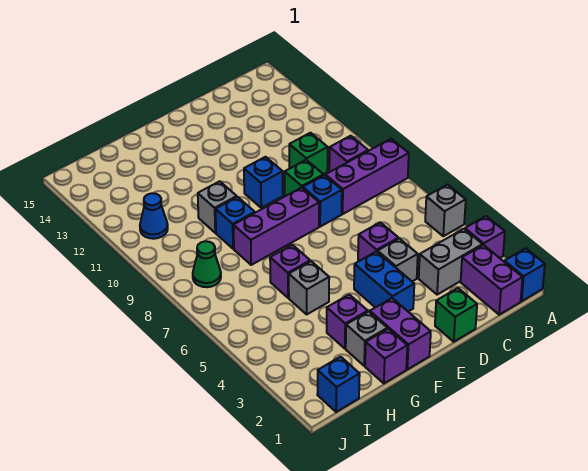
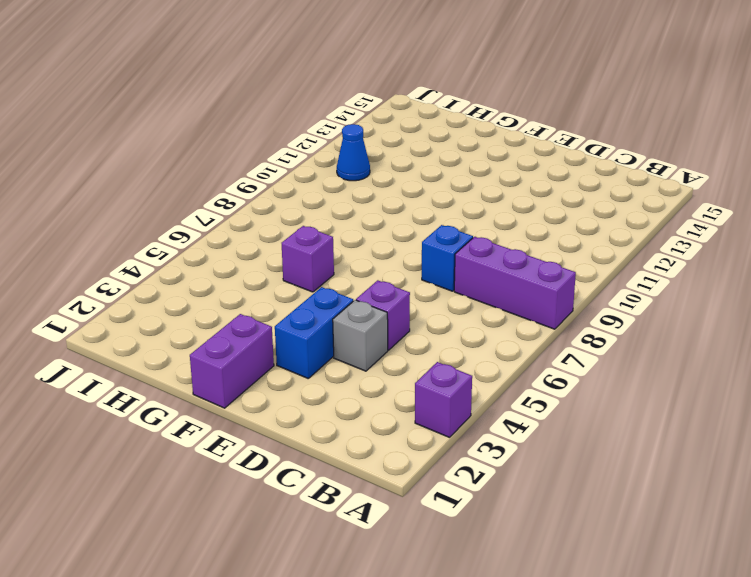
none -> blue 1x1 brick [504,248,545,301]
none -> grey 1x1 brick [425,185,466,236]
none -> purple 1x2 brick [461,245,523,315]

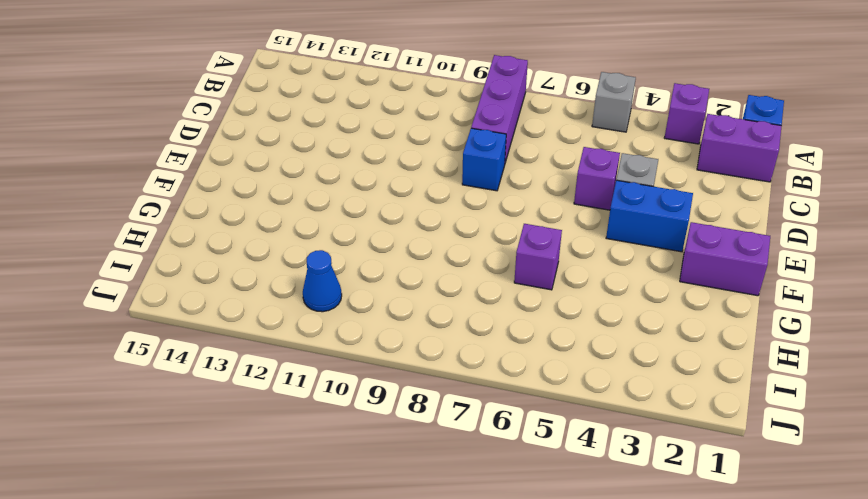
none -> grey 1x2 brick [419,229,483,295]
none -> purple 1x1 brick [329,136,368,172]
none -> green 1x1 brick [289,133,328,174]

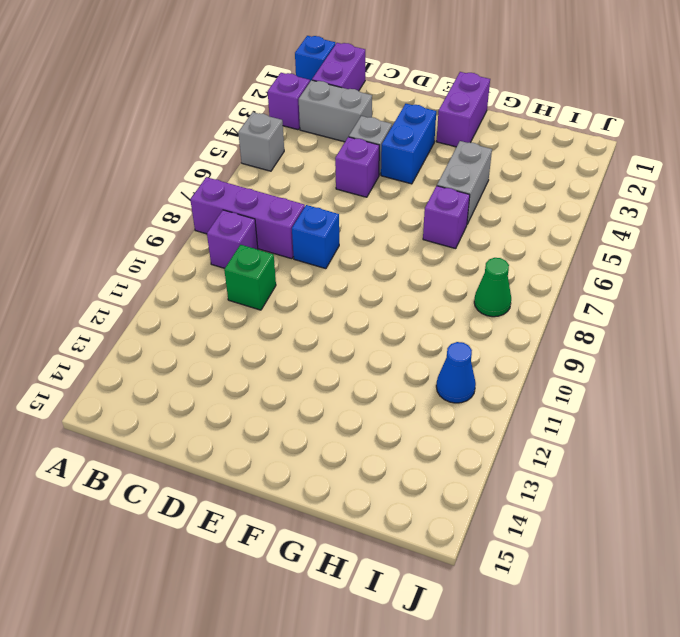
grey 1x2 brick [437,141,492,224] -> grey 1x1 brick [289,261,329,314]
none -> green 1x1 brick [435,288,477,342]
none -> green 1x1 brick [285,160,324,196]
none -> purple 1x3 brick [233,188,319,265]

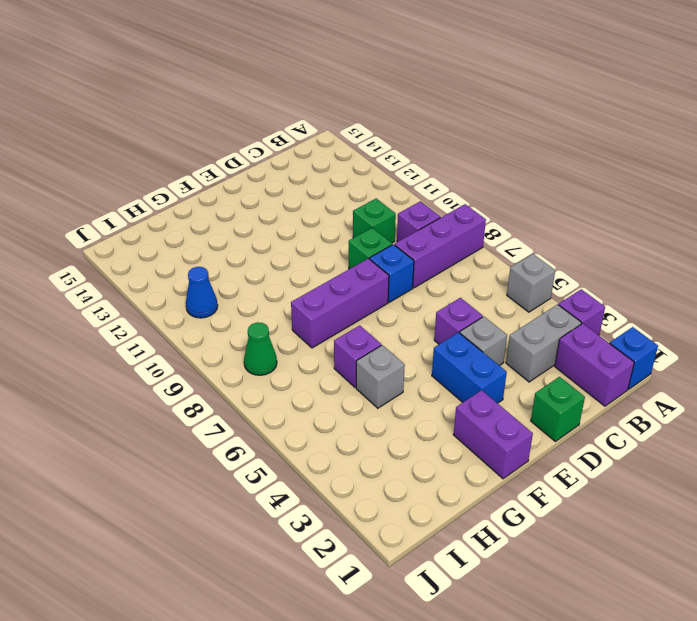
none -> blue 1x1 brick [244,157,283,208]
none -> purple 1x1 brick [365,329,407,383]
none -> grey 1x1 brick [346,312,387,366]

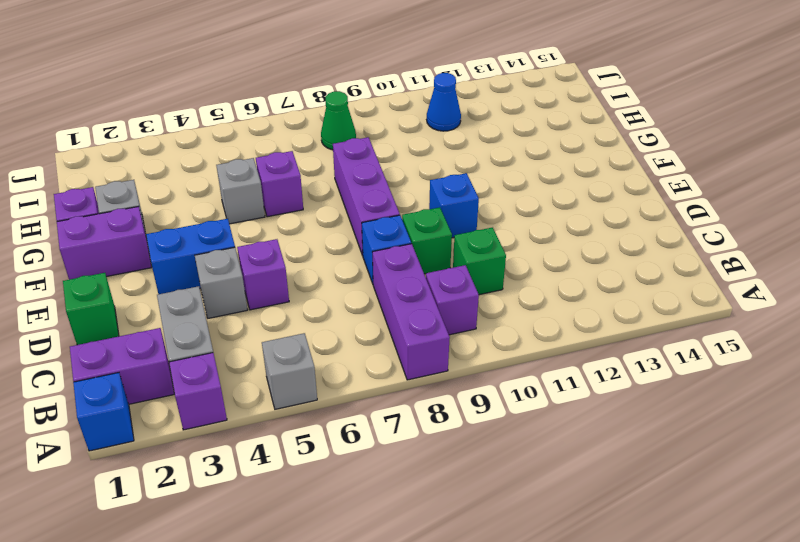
none -> purple 1x1 brick [327,295,368,348]
none -> blue 1x1 brick [215,197,255,249]
none -> grey 1x1 brick [198,181,237,233]

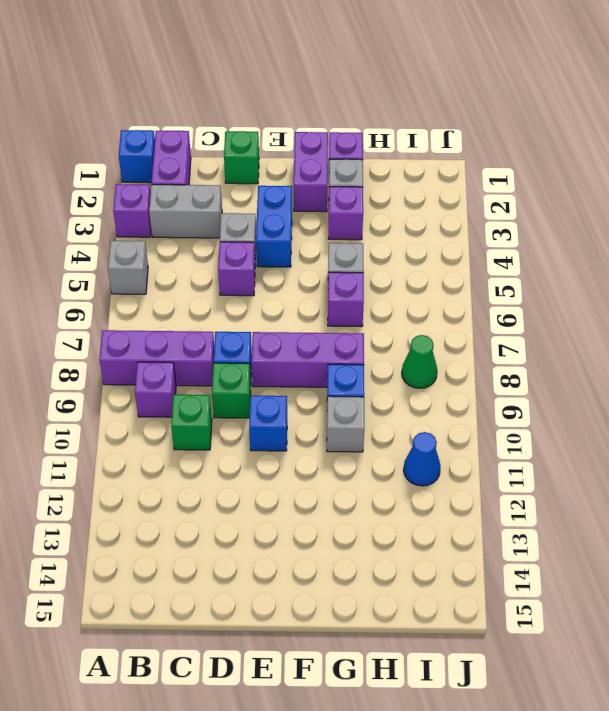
none -> blue 1x1 brick [317,357,360,412]

